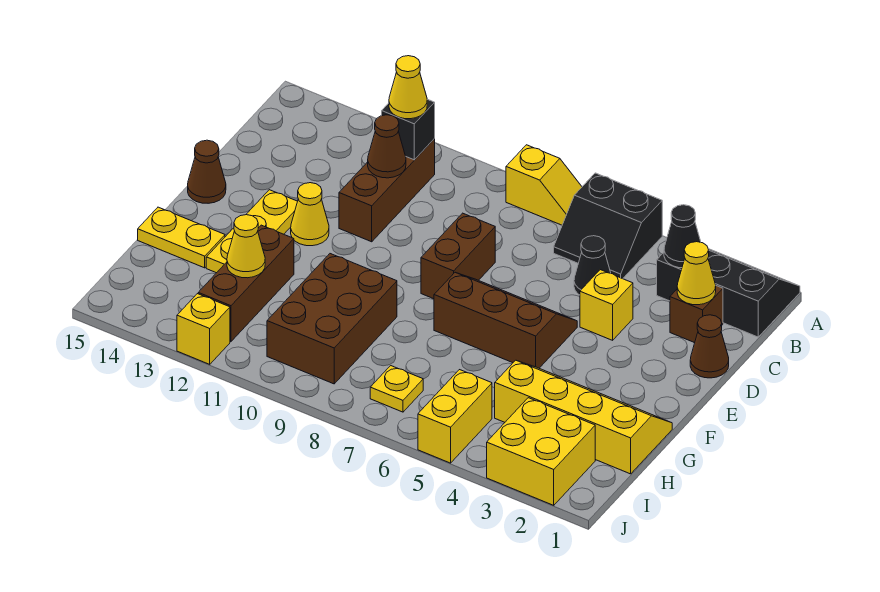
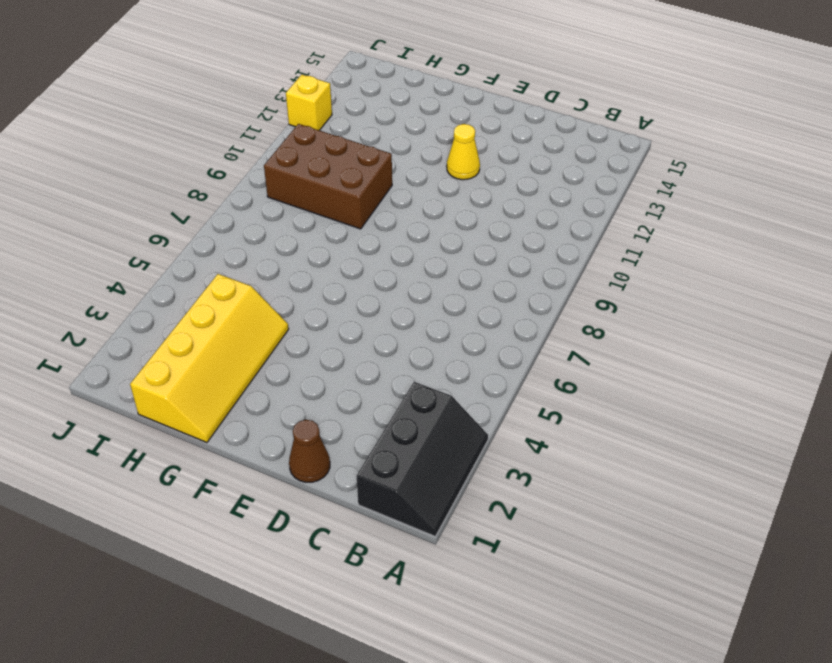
none -> black 2x2 slope [554,173,662,279]
none -> yellow 1x2 slope [506,145,582,225]
none -> brown 1x3 brick [339,139,435,242]

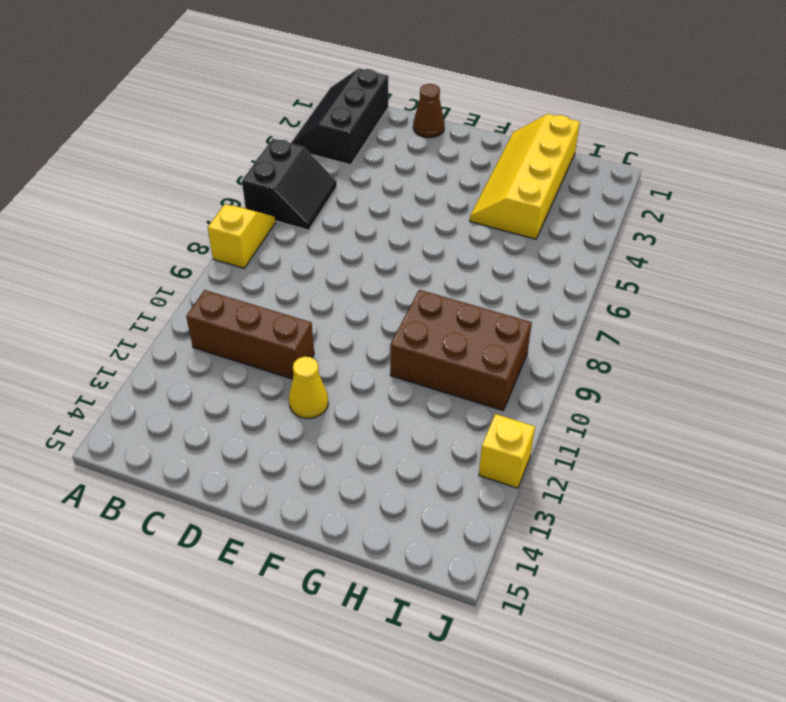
none -> brown 1x1 brick [670,286,723,343]
none -> black 1x1 cone [574,236,611,295]
none -> yellow 1x1 brick [580,270,633,340]

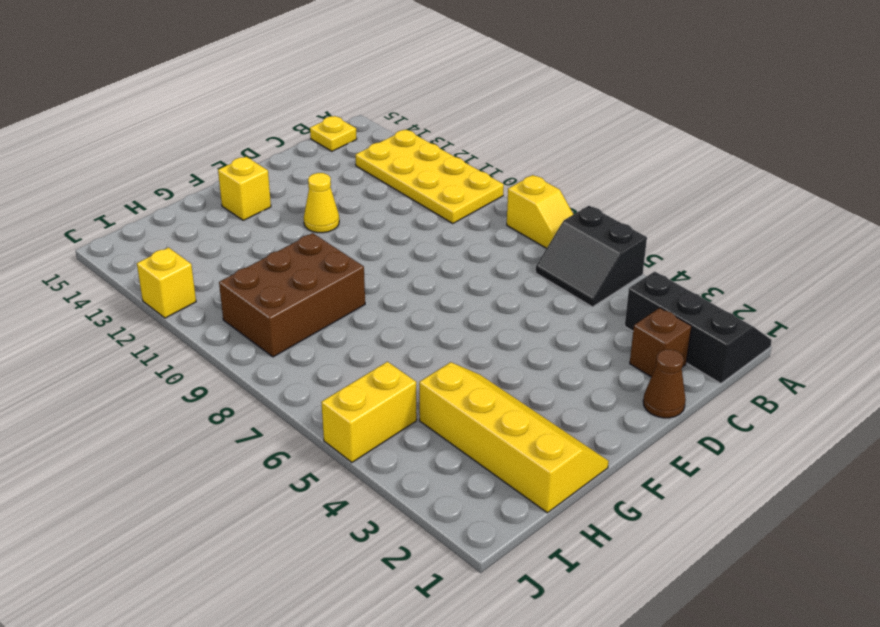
yellow 2x4 plate [355,130,504,224] -> brown 1x3 brick [339,139,435,242]
yellow 1x1 plate [310,116,357,151] -> yellow 1x1 plate moved to [370,366,423,412]
yellow 1x1 brick [218,157,271,220] -> yellow 1x1 brick moved to [580,270,633,340]
none -> black 1x1 cone [574,236,611,295]
none -> brown 1x2 brick [421,213,495,299]
none -> brown 2x3 slope [434,273,577,368]

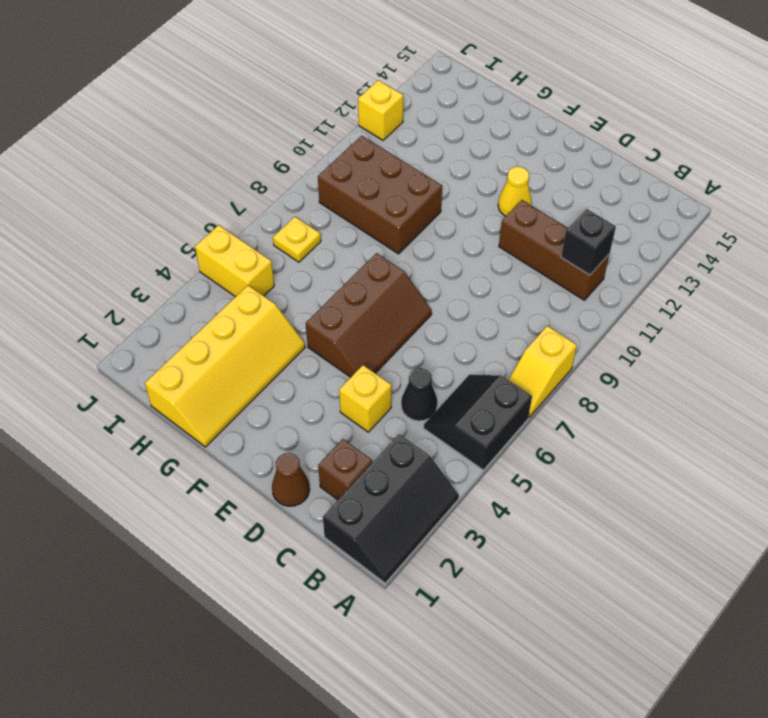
none -> brown 1x2 brick [421,213,495,299]
none -> yellow 1x3 plate [206,190,298,273]
none -> brown 1x1 cone [188,140,226,203]

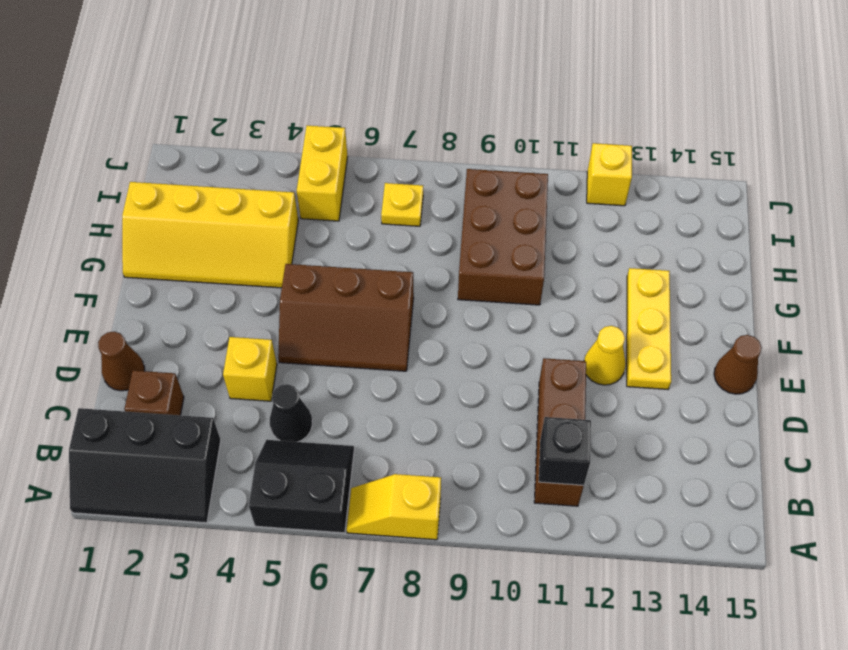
none -> brown 1x2 brick [421,213,495,299]
none -> brown 1x3 brick [198,225,294,342]
none -> yellow 1x2 plate [138,207,225,268]

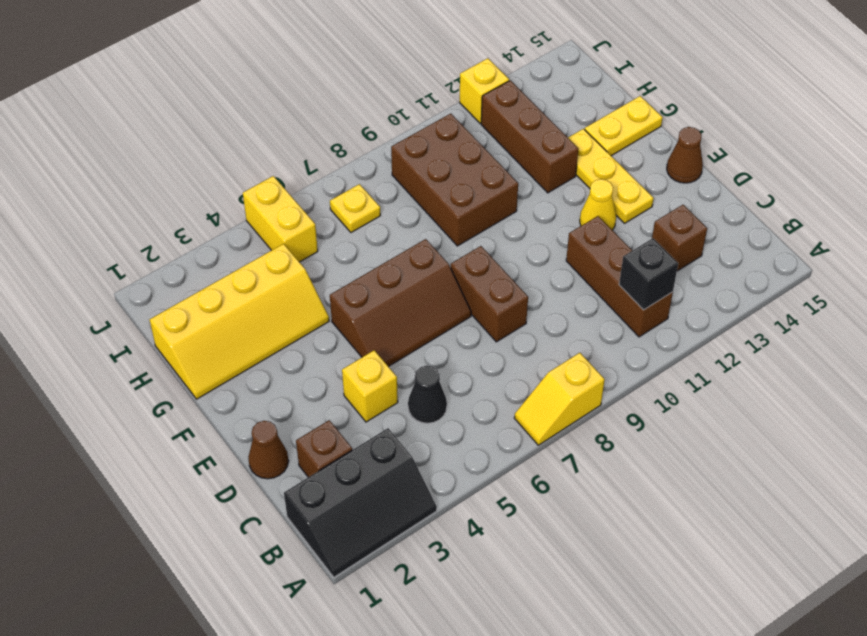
brown 1x1 brick [652,205,707,271] -> none
none -> black 2x2 slope [554,173,662,279]
none -> yellow 2x2 brick [487,398,595,505]
none -> black 1x1 cone [664,205,701,268]

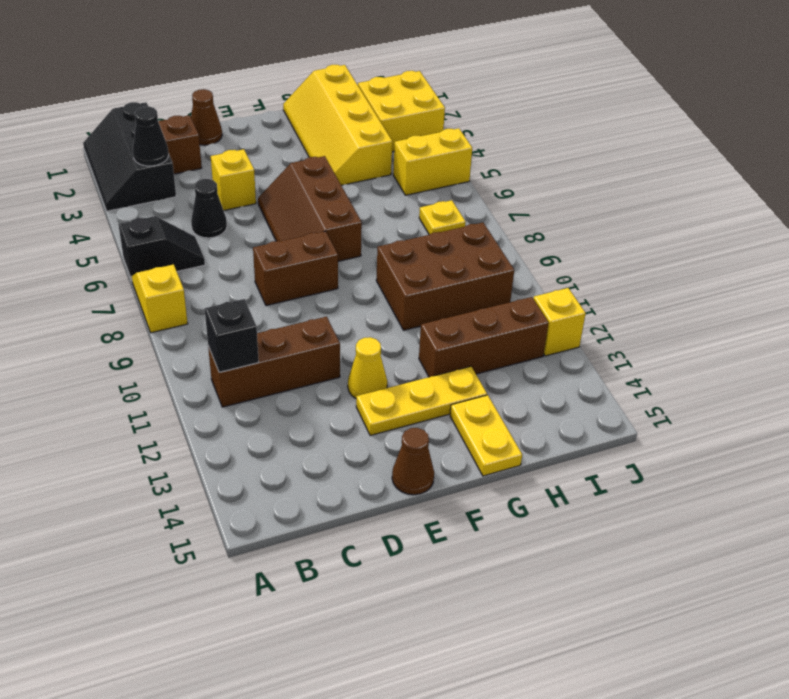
black 1x2 slope [118,216,205,280] -> black 2x2 slope [554,173,662,279]
none -> yellow 1x1 cone [677,242,716,305]
none -> brown 1x1 cone [368,115,406,178]
none -> yellow 1x1 cone [227,215,265,278]

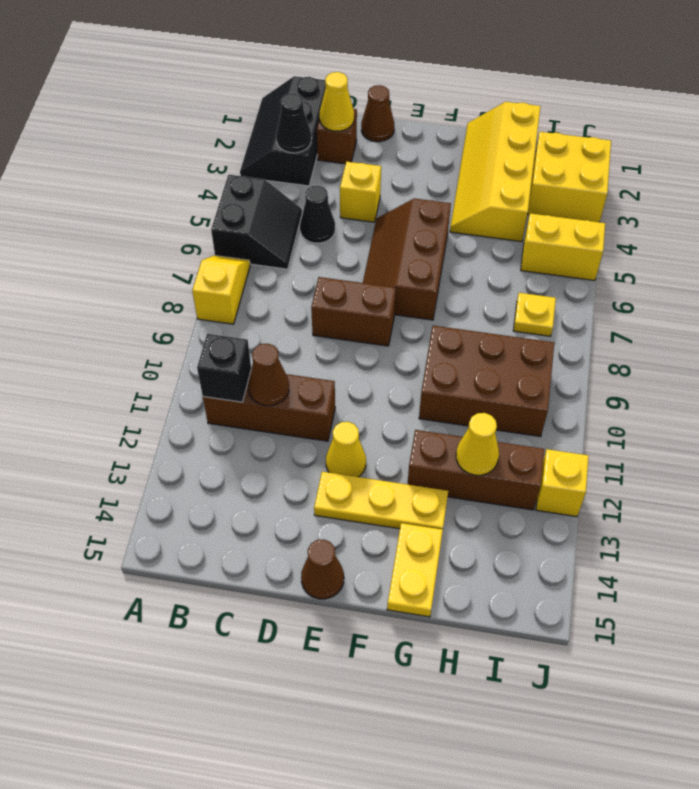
none -> yellow 1x1 cone [389,56,427,119]

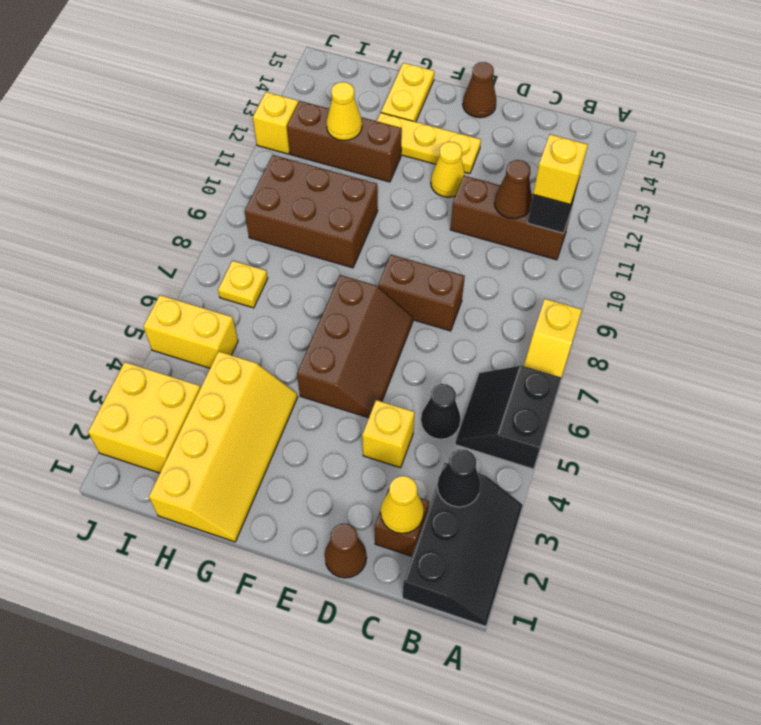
yellow 1x1 brick [533,134,588,205] -> yellow 1x1 cone [389,56,427,119]

